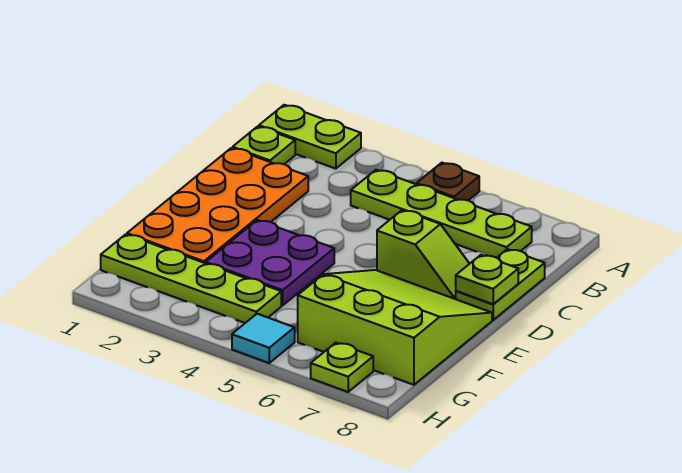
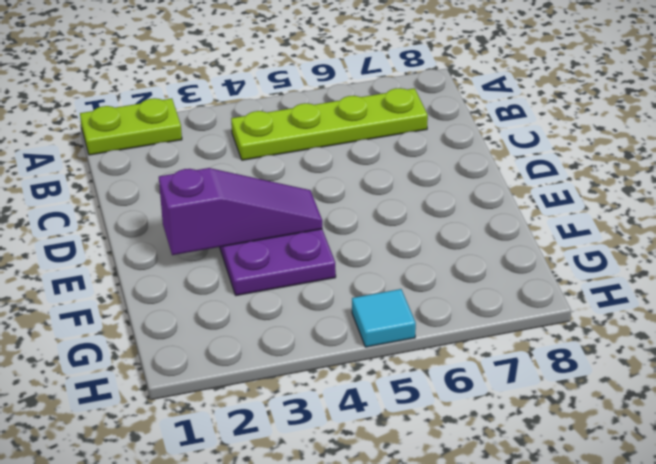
purple 1x3 slope [159,168,322,255] -> none
none -> brown 1x1 plate [417,163,479,201]
none -> lime 1x1 plate [233,126,295,164]
none -> orange 2x4 plate [127,148,308,263]

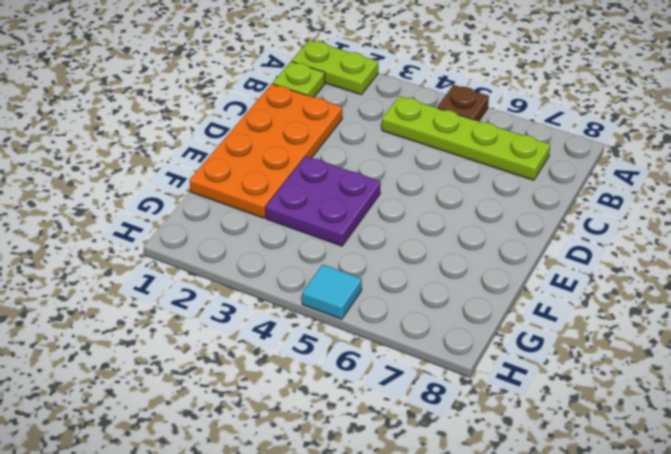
none -> lime 1x2 plate [456,249,545,320]
none -> lime 1x2 slope [377,210,469,299]
none -> lime 3x3 slope [298,270,492,385]

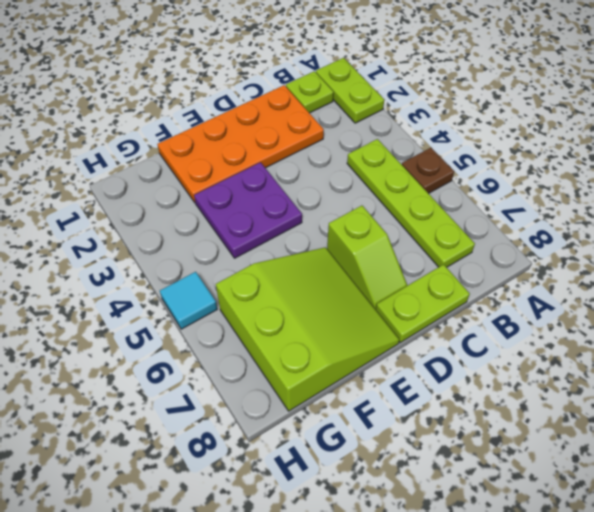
none -> lime 1x4 plate [101,234,281,323]
none -> lime 1x1 plate [311,343,373,392]
none -> lime 1x1 plate [456,255,518,304]

